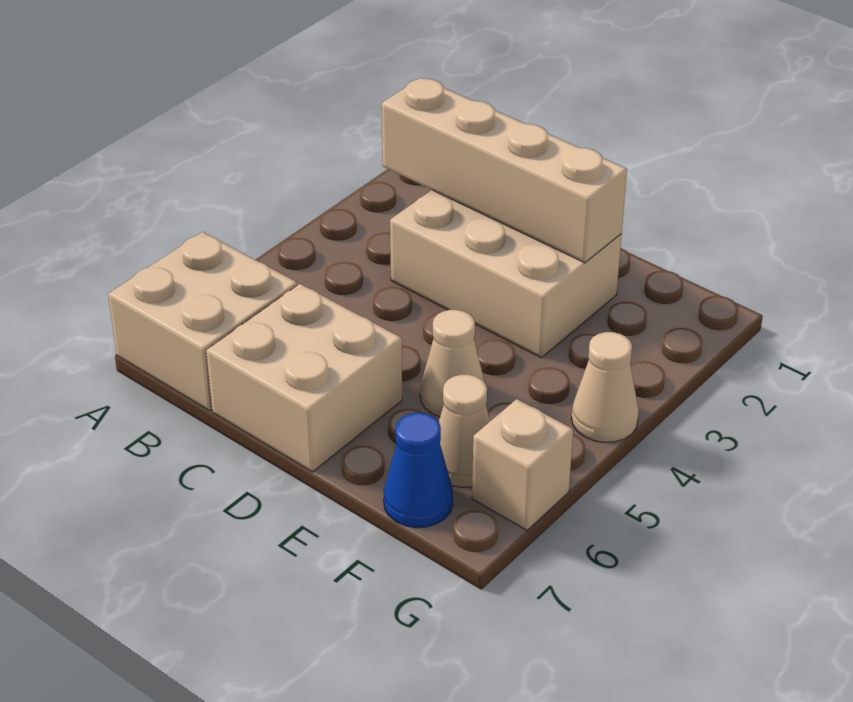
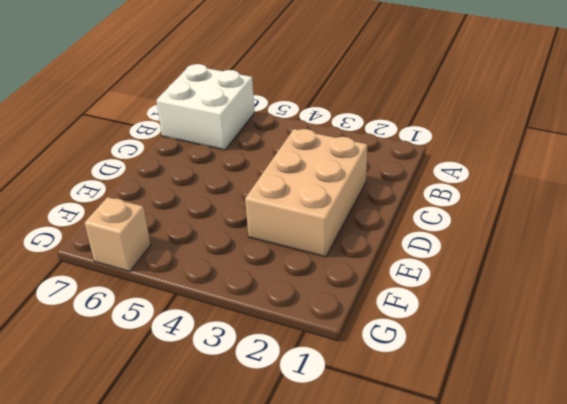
white 2x2 brick [156,64,255,150] -> tan 2x2 brick [108,232,298,411]
none -> tan 2x2 brick [206,284,402,472]
none -> tan 1x1 cone [420,310,485,417]

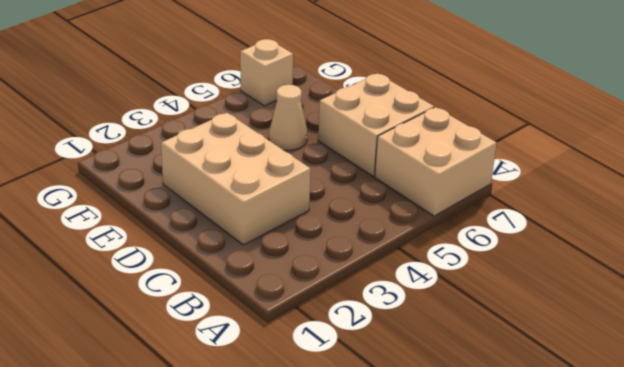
none -> tan 1x1 cone [439,375,490,487]
none -> blue 1x1 cone [384,413,453,528]

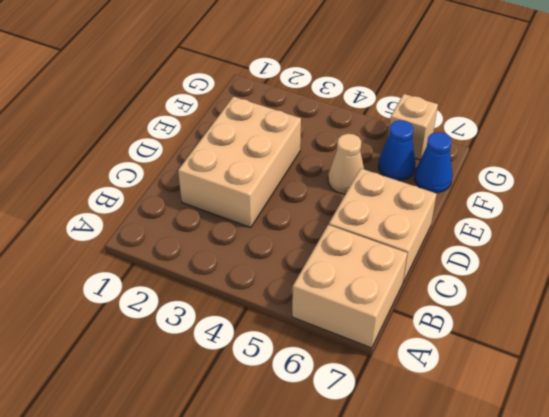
blue 1x1 cone [378,120,416,181] -> tan 1x1 cone [439,375,490,487]
none -> tan 1x1 cone [571,332,639,442]
none -> tan 1x4 brick [382,78,627,263]

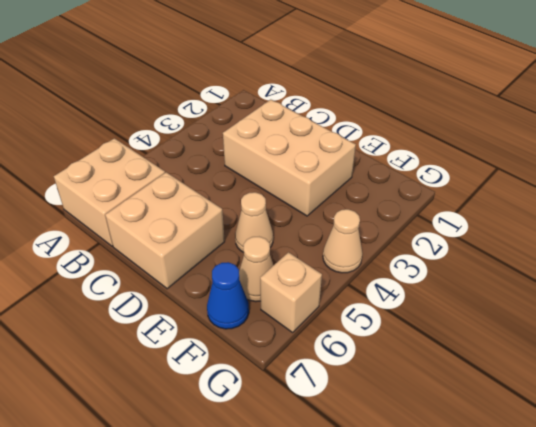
none -> tan 1x4 brick [382,78,627,263]

